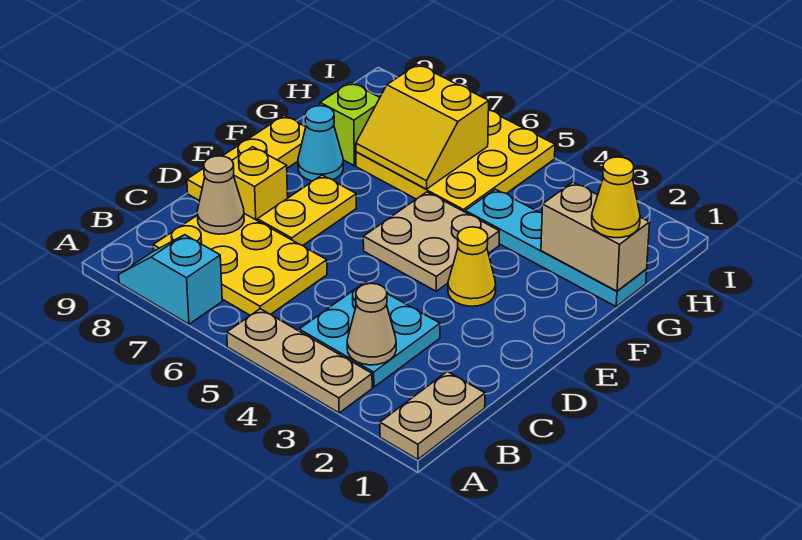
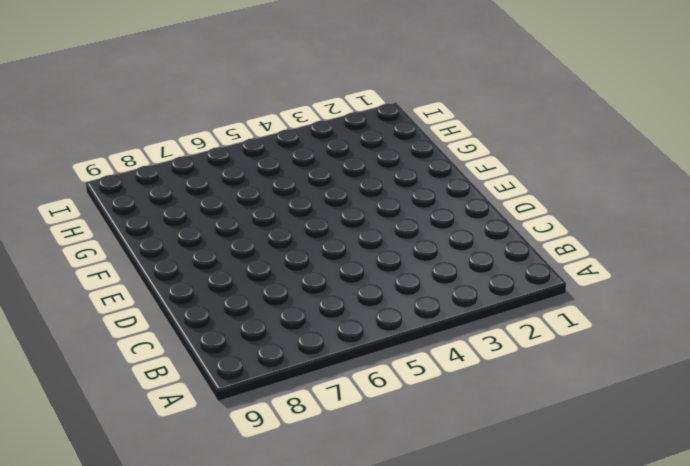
none -> tan 1x2 plate [380,372,485,460]
none -> tan 1x3 plate [227,309,372,413]
none -> cyan 1x2 slope [119,235,222,324]

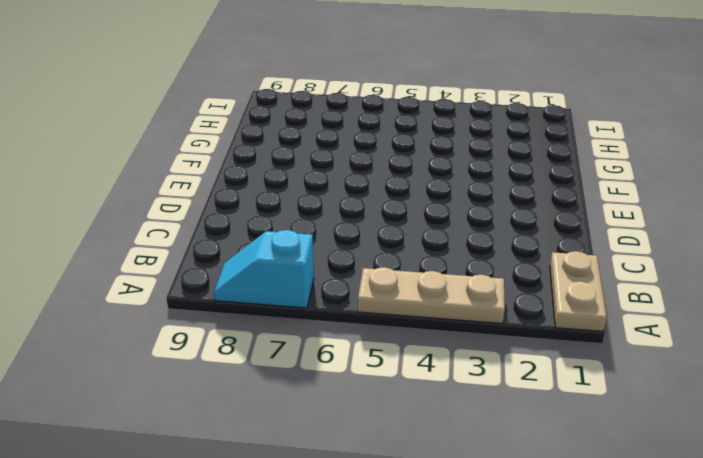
none -> cyan 2x2 plate [299,282,440,387]
none -> yellow 2x3 plate [153,214,327,315]
none -> yellow 1x2 plate [257,175,356,245]

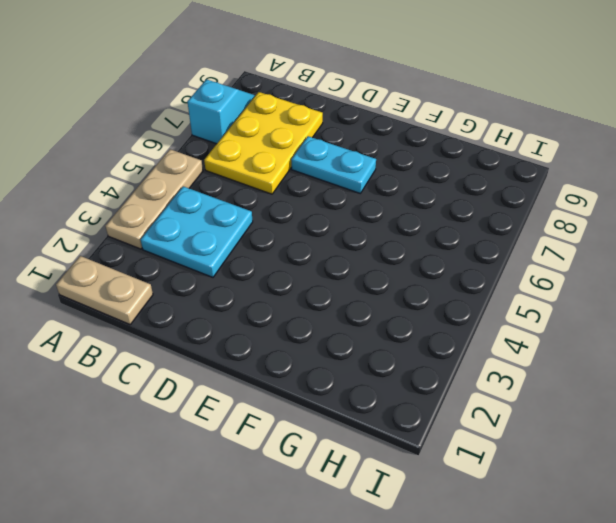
cyan 1x2 plate [291,136,376,193] -> yellow 1x2 plate [257,175,356,245]
none -> yellow 1x1 brick [232,147,288,220]
none -> yellow 1x3 plate [187,116,306,201]
none -> yellow 1x1 cone [448,227,496,306]

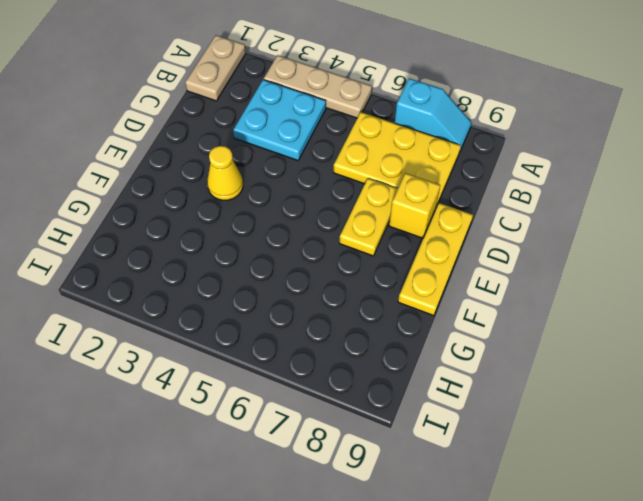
none -> tan 2x2 plate [363,192,499,291]
none -> cyan 1x1 cone [298,106,343,181]
none -> cyan 1x4 plate [465,189,647,307]

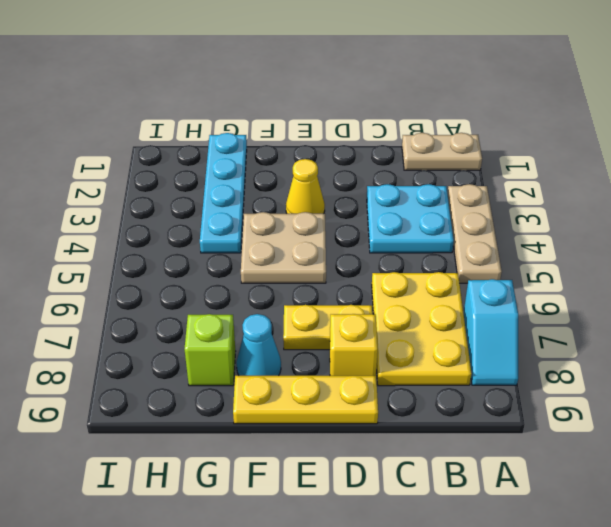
none -> yellow 3x3 plate [356,110,555,212]
none -> tan 1x1 cone [347,283,396,365]
none -> tan 1x1 cone [197,156,244,234]

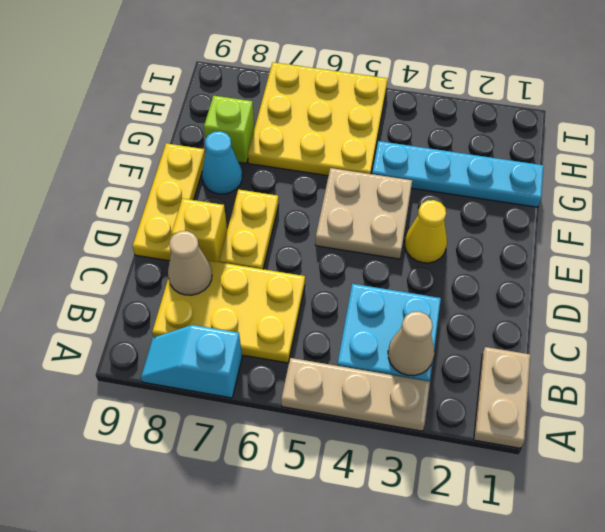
none -> tan 1x2 brick [541,182,650,291]
none -> yellow 2x2 slope [356,64,489,189]
none -> yellow 1x1 cone [592,157,640,238]

